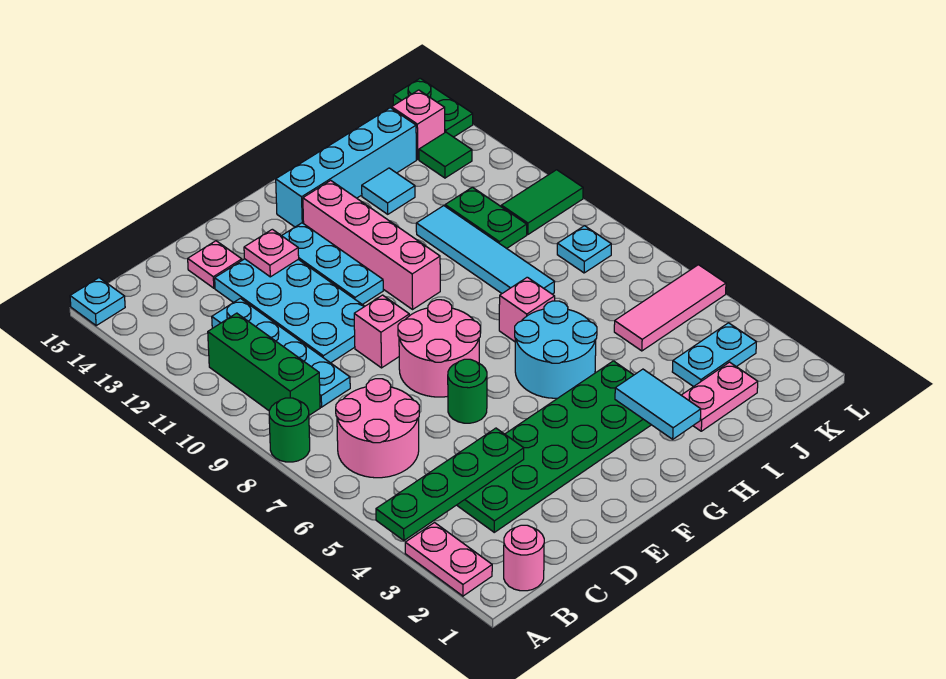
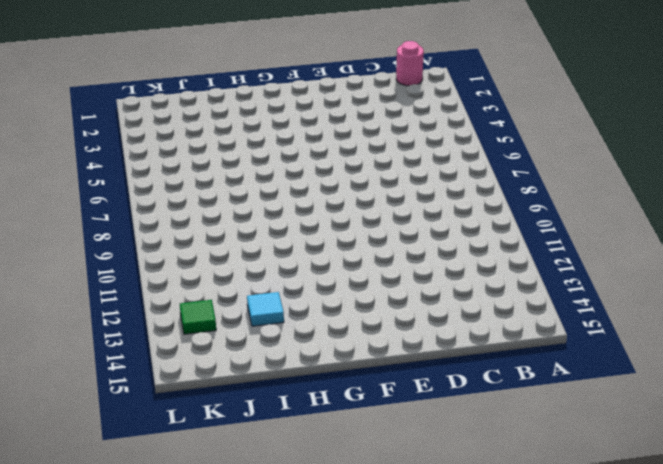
none -> pink 1x2 plate [405,523,492,596]
none -> green 1x1 round brick [269,398,310,462]
none -> cyan 1x1 plate [70,278,125,325]
none -> pink 2x2 round brick [336,379,419,478]

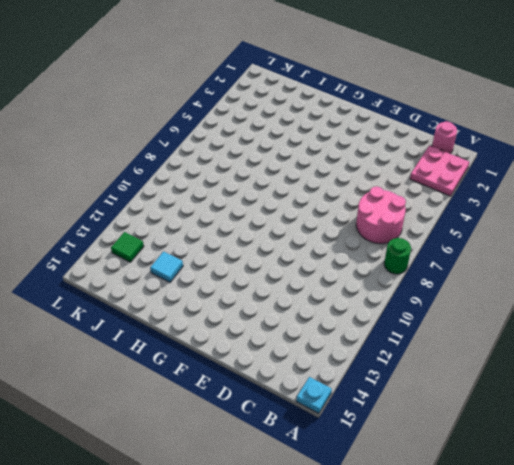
pink 2x2 plate [410,146,469,196] -> pink 1x2 plate [405,523,492,596]
none -> green 1x3 brick [208,313,320,415]
none -> green 2x6 plate [457,361,651,532]
none -> cyan 1x4 plate [212,298,350,407]
none -> cyan 2x4 plate [215,259,365,363]

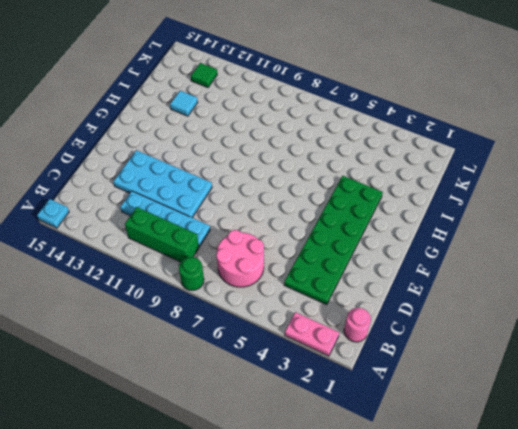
none -> pink 1x1 plate [188,241,242,288]
none -> green 1x1 round brick [448,359,487,423]
none -> pink 2x2 round brick [398,300,480,397]
none -> pink 1x1 brick [354,295,409,368]

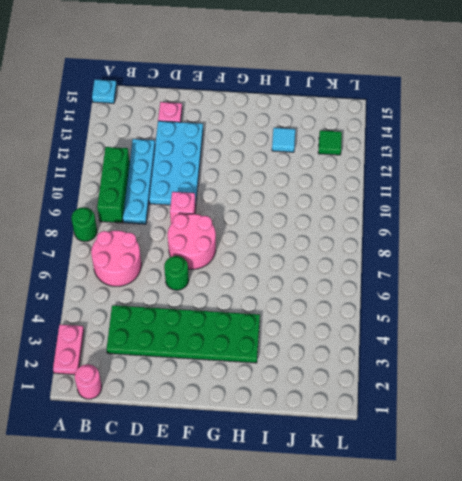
none -> cyan 1x3 plate [282,223,383,305]
none -> cyan 2x2 round brick [515,301,597,398]
none -> pink 1x4 brick [303,180,440,309]
none -> cyan 1x4 brick [276,108,416,227]

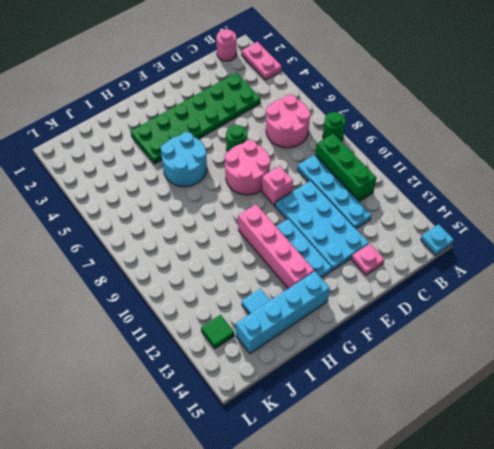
none -> pink 1x1 brick [499,277,555,342]
none -> pink 1x2 plate [681,362,758,431]
none -> cyan 1x4 tile [416,206,555,294]
none -> cyan 1x2 plate [672,323,756,387]

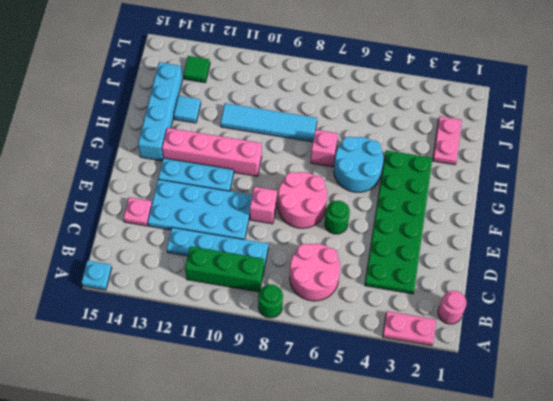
none -> cyan 1x2 plate [672,323,756,387]
none -> pink 1x3 tile [614,265,726,351]
none -> green 1x2 plate [445,187,527,248]
none -> cyan 1x1 plate [557,226,611,273]

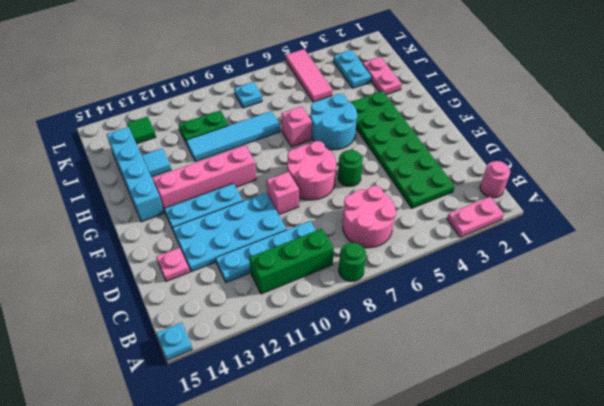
none -> green 1x2 tile [501,170,583,234]
none -> pink 1x1 brick [392,90,445,159]
none -> green 1x2 plate [393,78,473,137]
none -> green 1x4 plate [376,428,524,541]

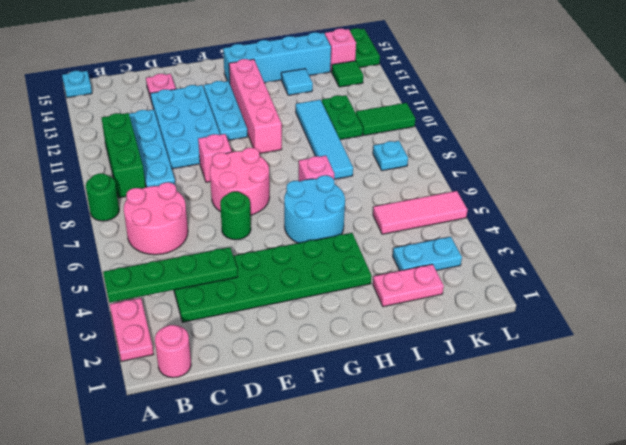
none -> pink 1x1 plate [244,229,299,277]
none -> cyan 1x2 tile [615,369,701,439]

